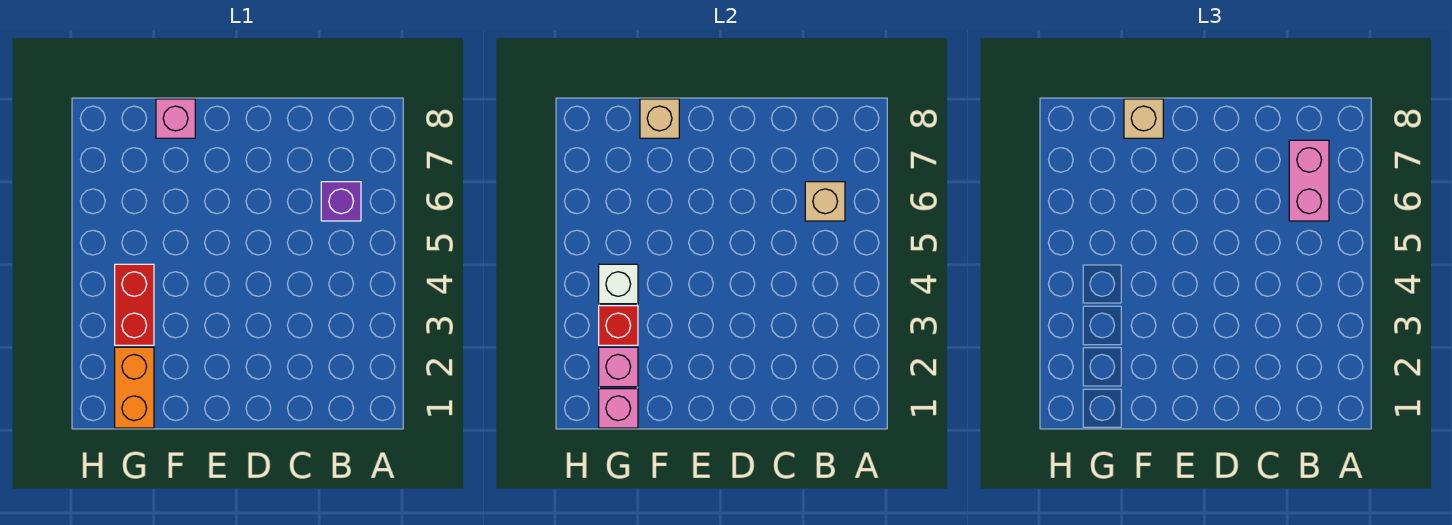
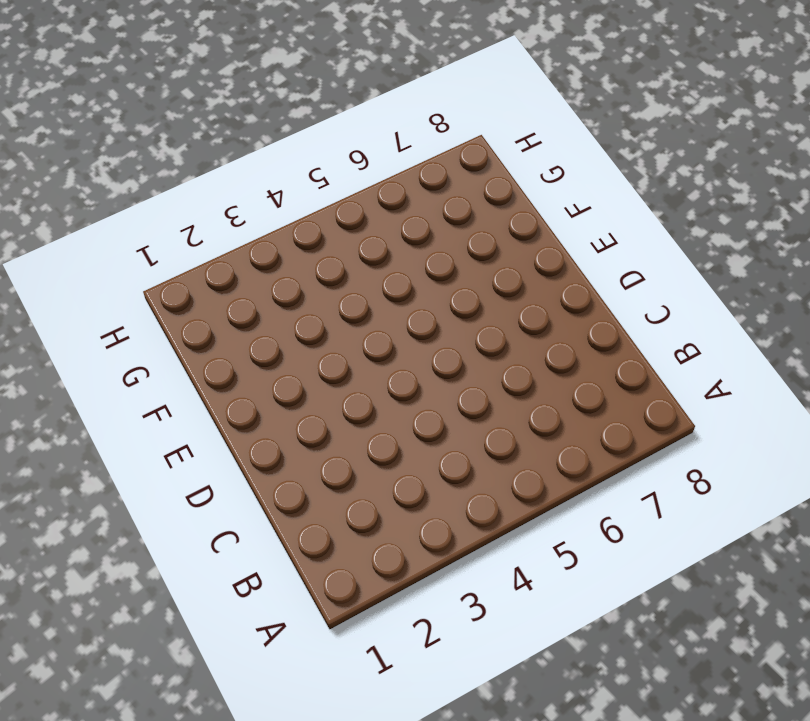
none -> purple 1x1 brick [321,182,361,221]
none -> pink 1x1 brick [156,99,195,138]
none -> orange 1x2 brick [115,347,154,428]

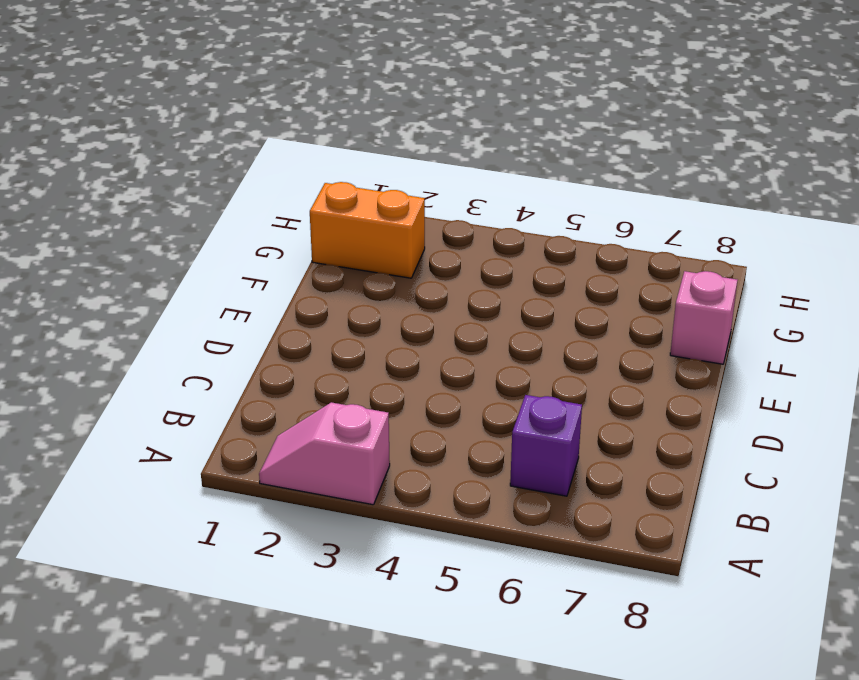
pink 1x2 slope [259,402,390,505] -> none
none -> red 1x2 brick [115,264,154,345]
none -> tan 1x1 brick [805,182,845,221]
none -> tan 1x1 brick [640,99,679,138]

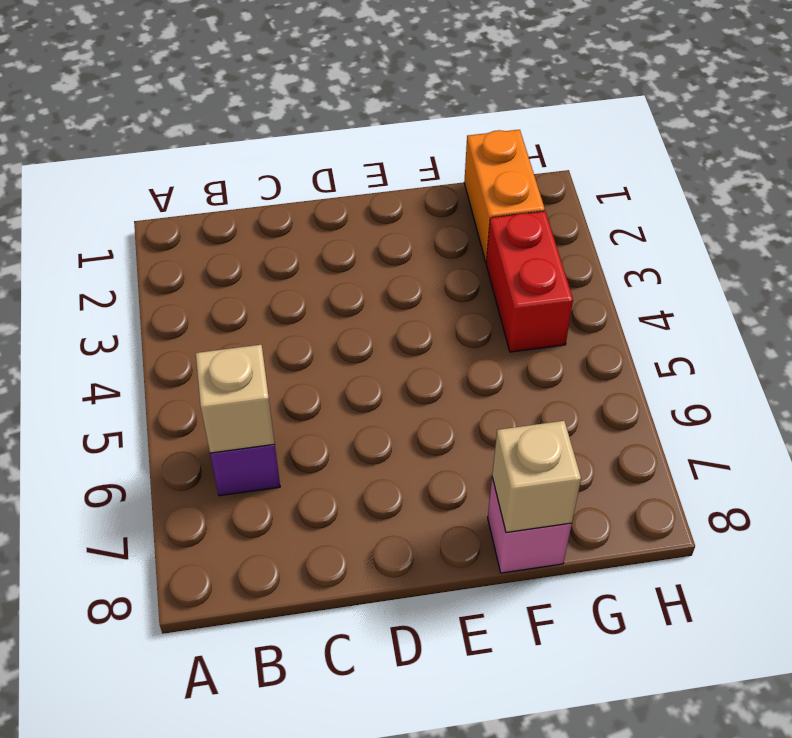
none -> pink 1x1 brick [599,389,638,428]
none -> pink 1x1 brick [599,347,638,387]
none -> red 1x1 brick [599,306,638,345]

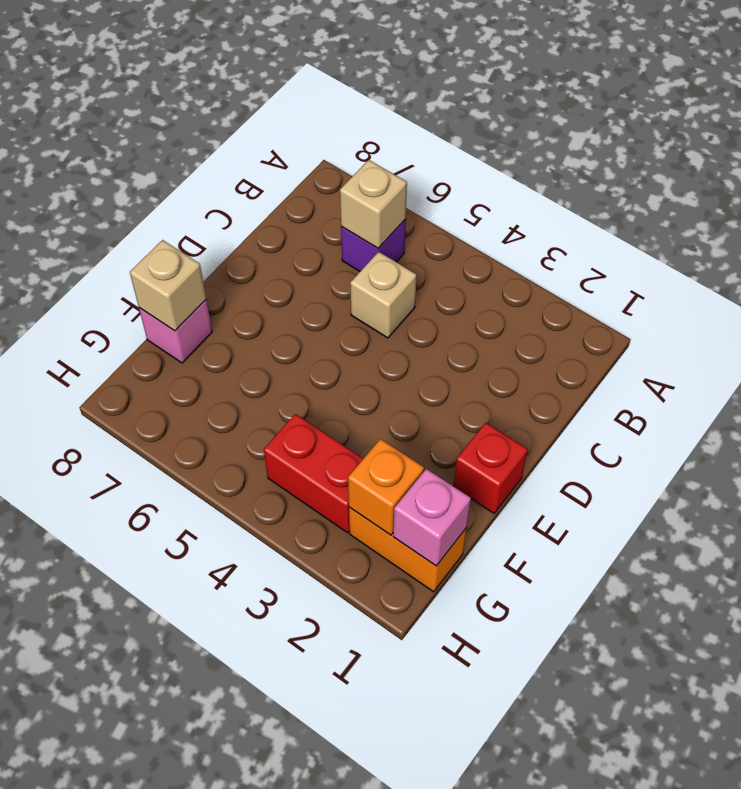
tan 1x1 brick [350,252,417,338] -> tan 1x1 brick moved to [1124,99,1163,138]
red 1x1 brick [454,423,528,513] -> red 1x1 brick moved to [599,306,638,345]
orange 1x1 brick [348,439,424,535] -> pink 1x1 brick [599,347,638,387]
none -> white 1x1 brick [599,264,638,304]
none -> pink 1x2 brick [1289,140,1329,221]

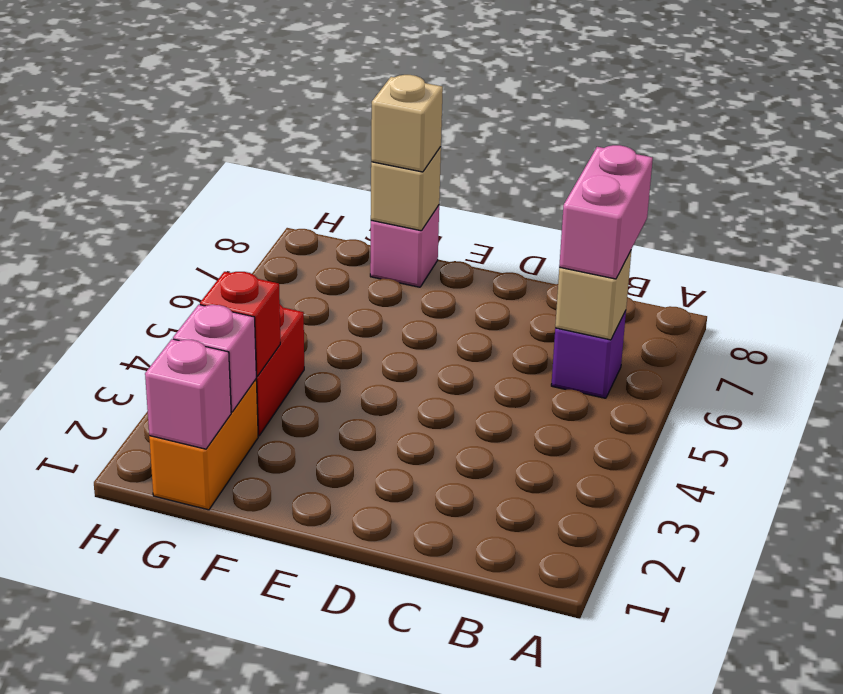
none -> white 1x1 brick [599,264,638,304]

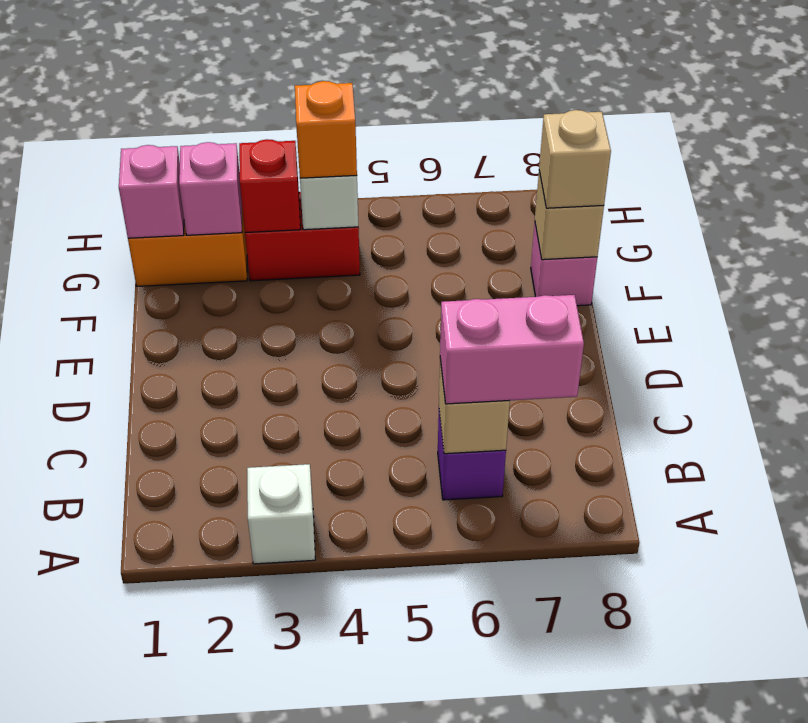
white 1x1 brick [247,464,315,564] -> none
orange 1x1 brick [295,81,357,178] -> none

